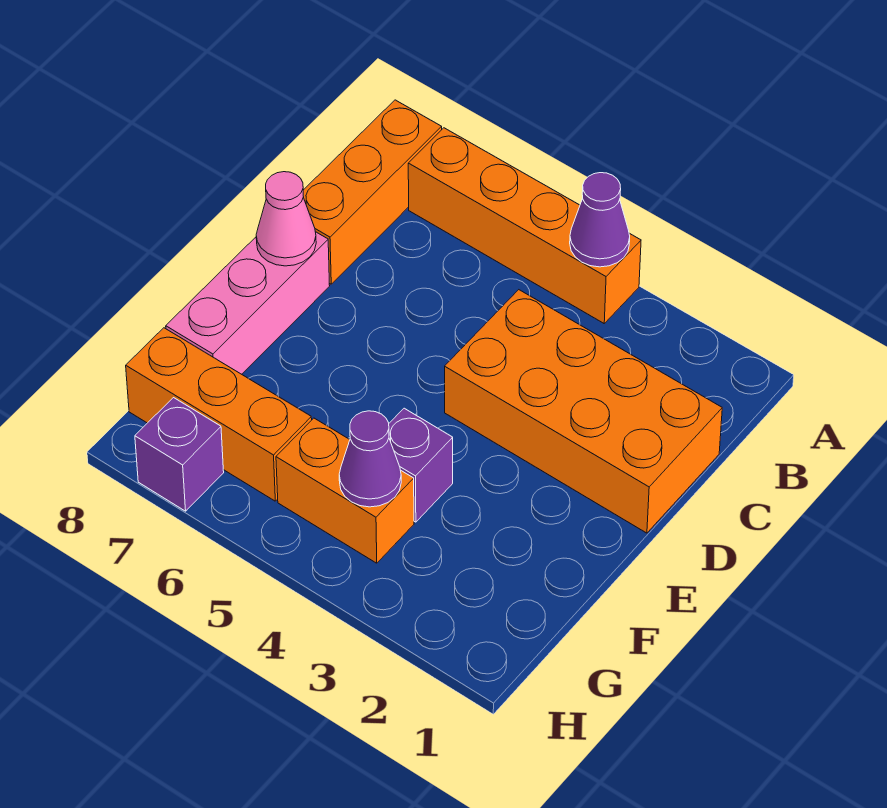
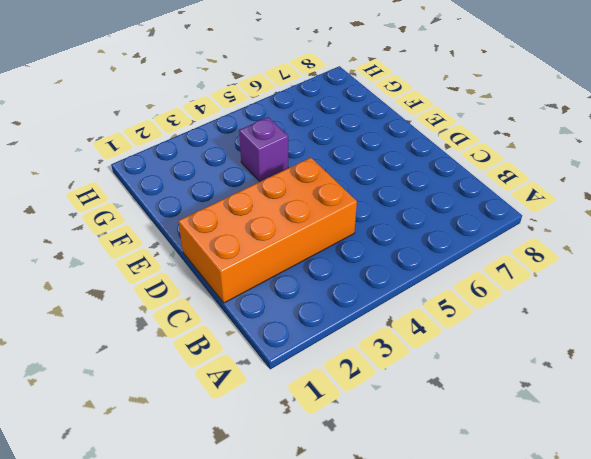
none -> orange 1x4 brick [408,128,641,323]
none -> orange 1x3 brick [303,100,442,284]

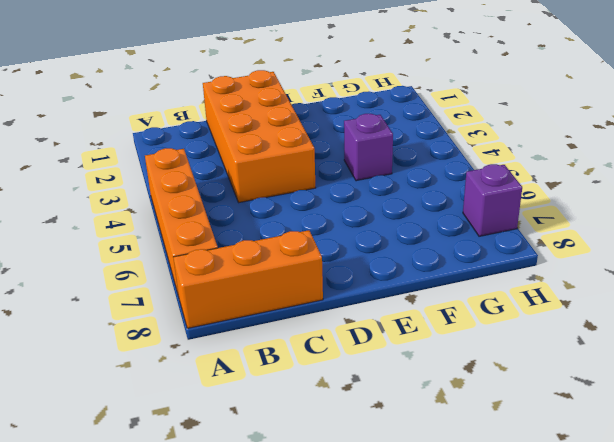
none -> pink 1x3 brick [166,232,330,374]
none -> orange 1x2 brick [276,418,414,563]

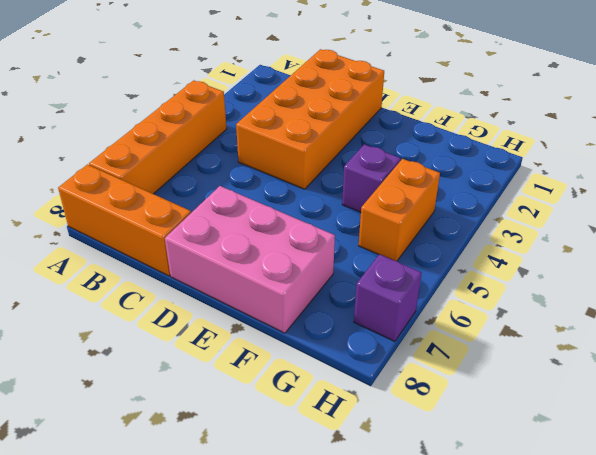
pink 2x3 brick [165,186,335,333] -> pink 1x3 brick [166,232,330,374]
none -> orange 1x3 brick [126,328,312,501]
none -> purple 1x1 cone [570,173,630,267]

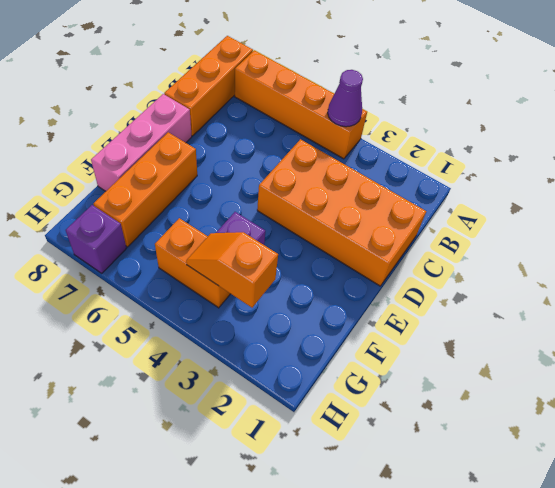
orange 1x3 brick [94,132,197,247] -> orange 1x3 brick turned to [126,328,312,501]
orange 1x2 slope [186,232,278,308] -> purple 1x1 cone [339,411,401,507]
none -> pink 1x1 cone [256,172,316,266]

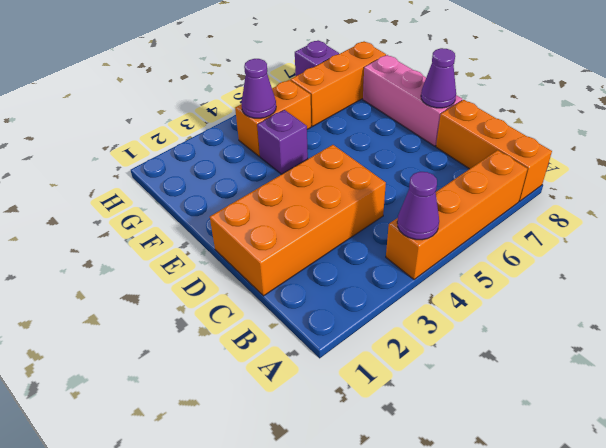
purple 1x1 cone [421,48,456,108] -> pink 1x1 cone [256,172,316,266]

